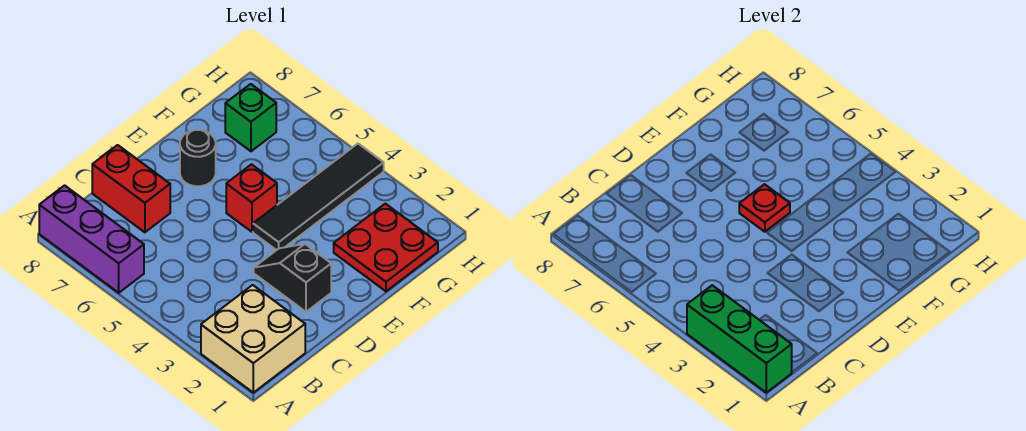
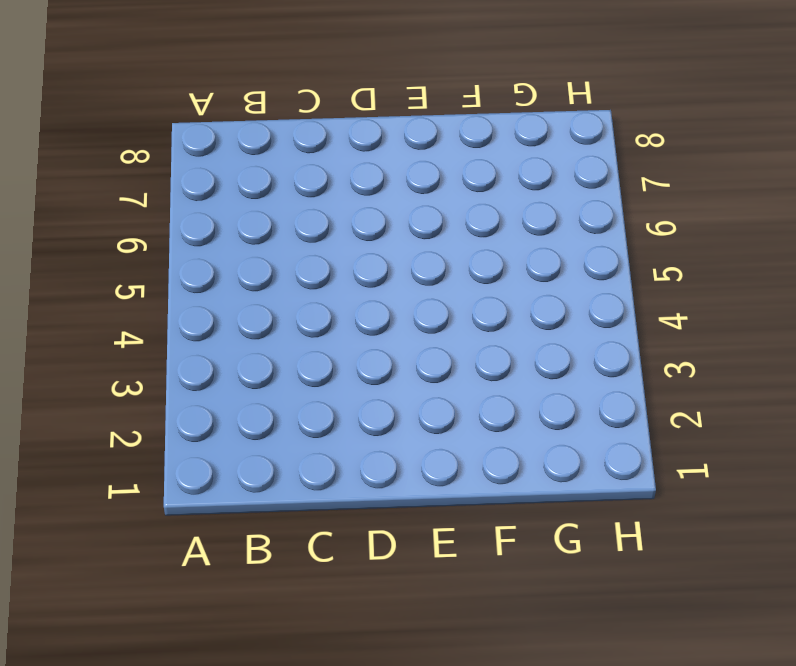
none -> tan 2x2 brick [201,285,305,393]
none -> purple 1x3 brick [39,185,144,293]

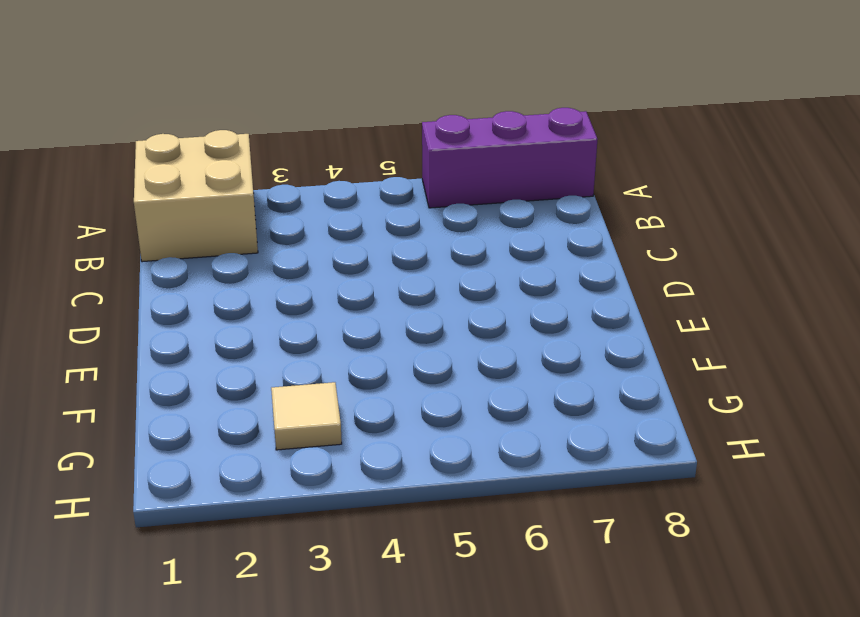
tan 1x1 tile [271,382,342,450] -> none
none -> red 1x2 brick [92,145,170,232]
none -> black 1x2 slope [254,244,331,312]

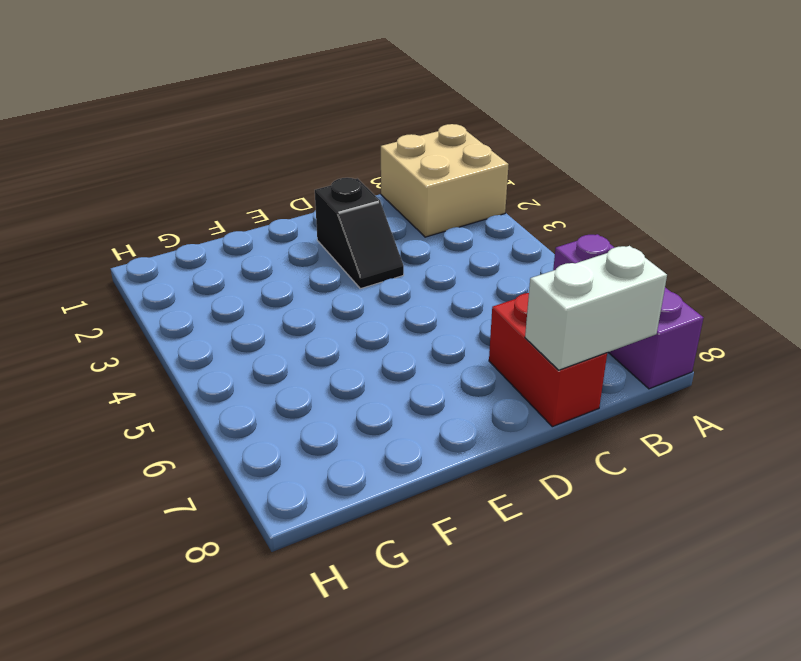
white 1x2 brick [525,246,667,370] -> none
none -> black 1x4 tile [253,144,384,250]
none -> red 1x1 brick [226,164,277,232]

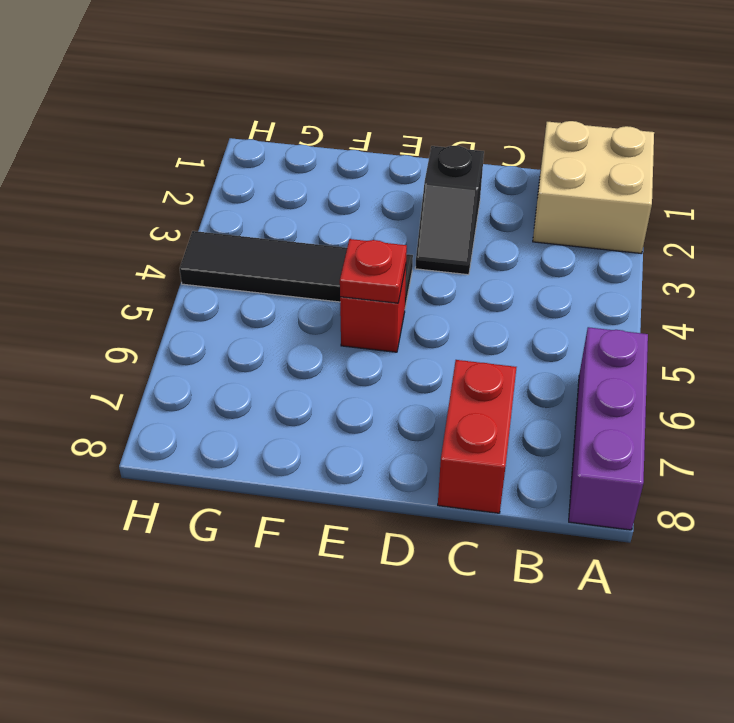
none -> black 1x1 round brick [180,130,216,186]
none -> red 2x2 plate [334,204,438,291]

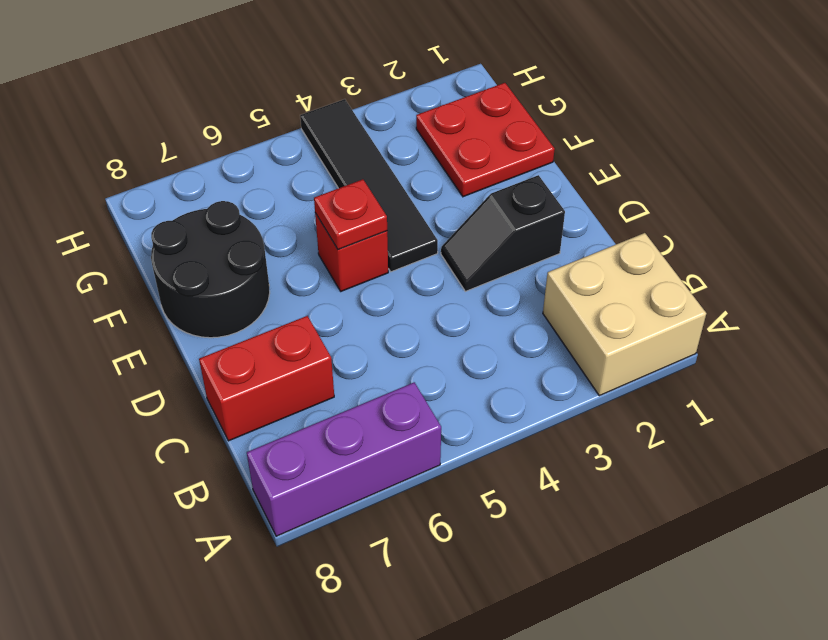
black 2x2 round brick [151,201,270,338] -> black 1x1 round brick [180,130,216,186]
none -> green 1x1 brick [225,84,276,151]
none -> green 1x3 brick [687,285,792,393]

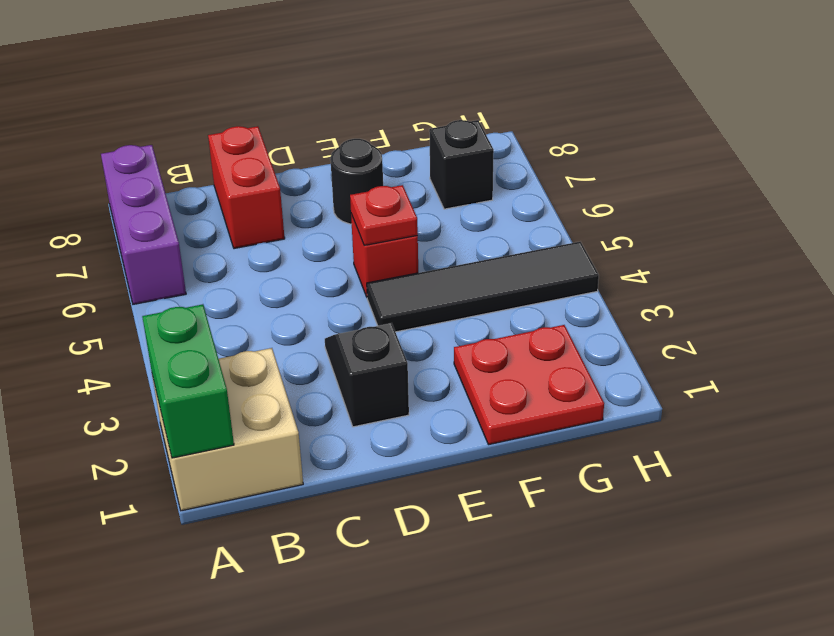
green 1x2 brick [142,304,234,458] -> green 1x3 brick [687,285,792,393]
black 1x1 brick [429,120,494,209] -> green 1x1 brick [225,84,276,151]

